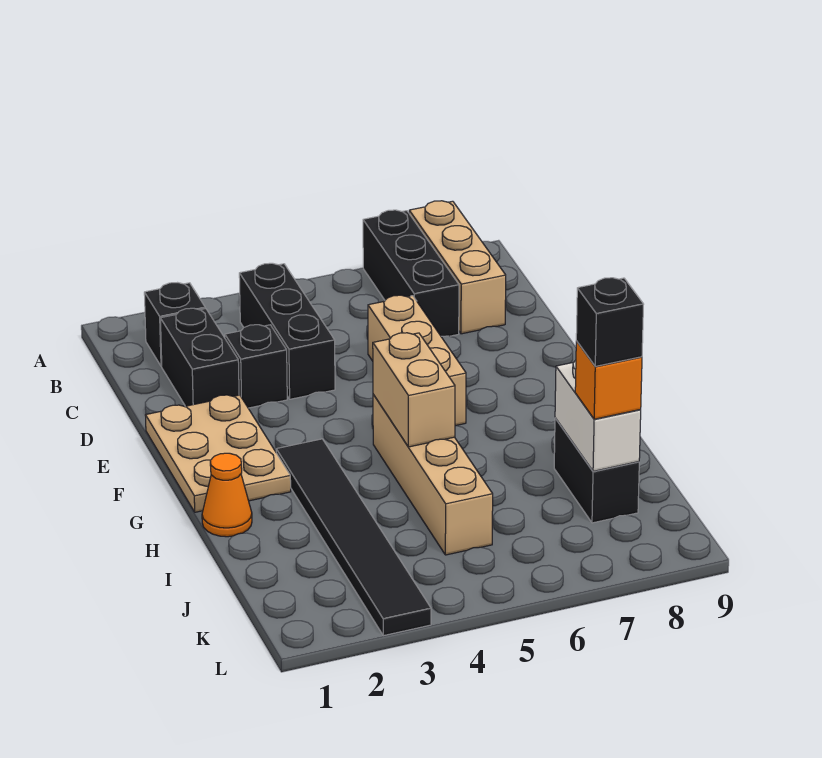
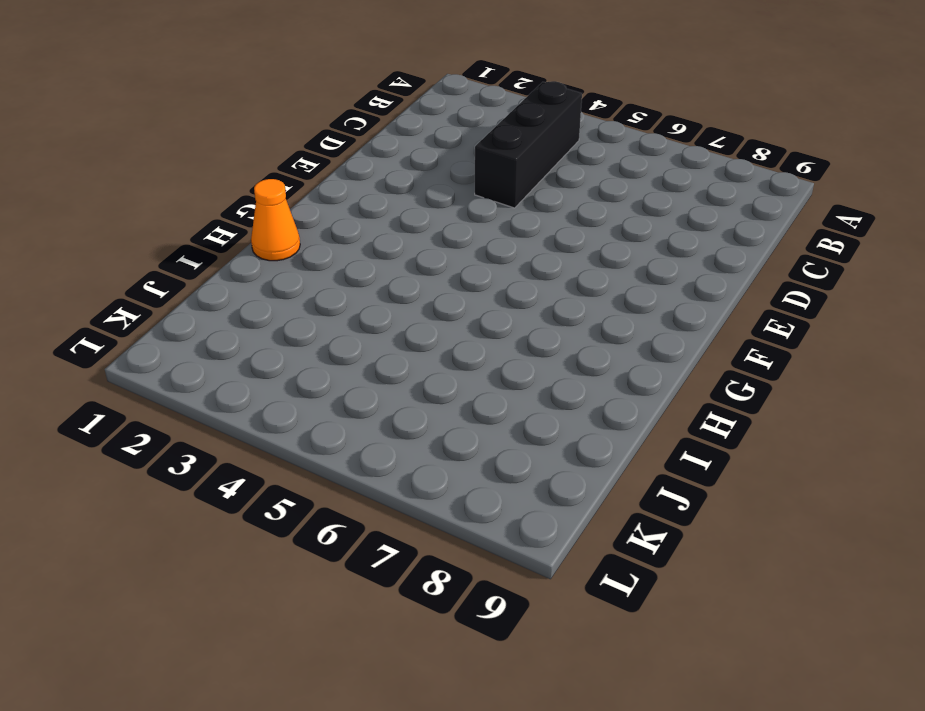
none -> black 1x3 brick [363,210,459,336]
none -> tan 1x3 brick [409,201,506,334]
none -> black 1x1 brick [144,283,205,366]

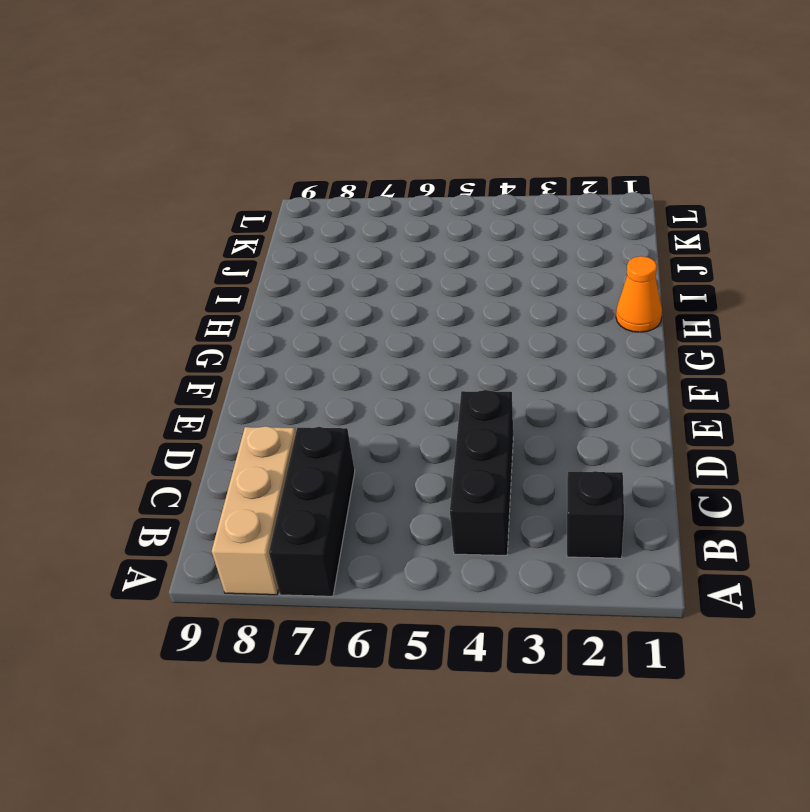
none -> black 1x2 brick [160,308,239,406]
none -> black 1x1 brick [225,325,287,408]
none -> tan 1x3 brick [368,295,466,425]

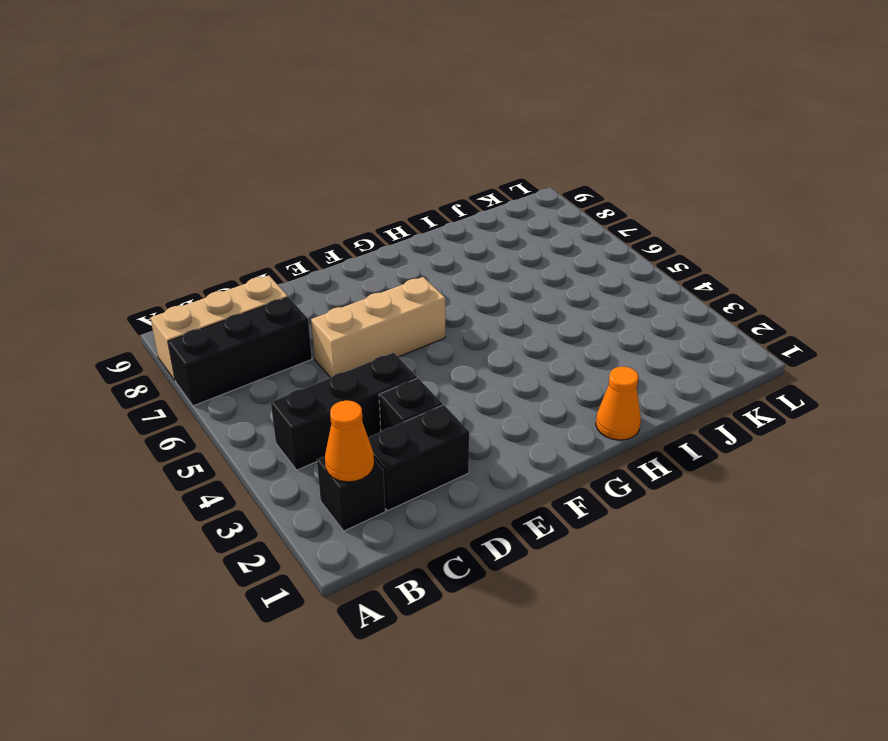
orange 1x1 cone [325,400,374,482] -> none
none -> tan 2x3 plate [145,395,291,512]
none -> black 1x6 tile [276,439,431,636]
none -> tan 1x4 brick [373,394,493,555]

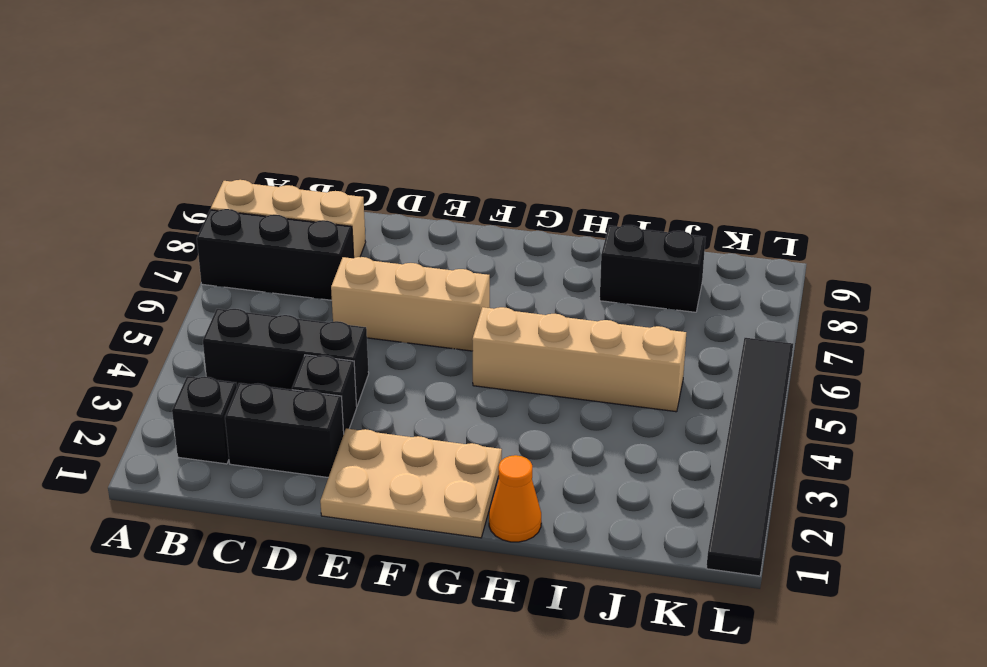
black 1x6 tile [707,338,793,576] -> black 1x6 tile turned to [276,439,431,636]
none -> tan 1x2 brick [373,333,455,447]
none -> white 1x2 brick [555,360,641,471]
none -> orange 1x1 brick [575,341,642,419]

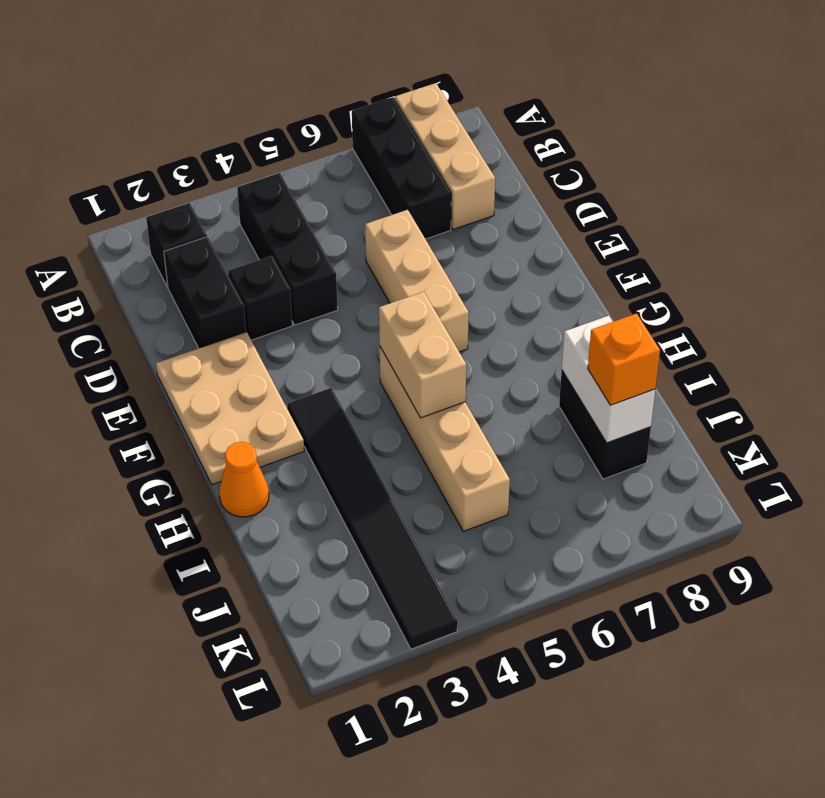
none -> black 1x1 brick [576,278,644,366]

